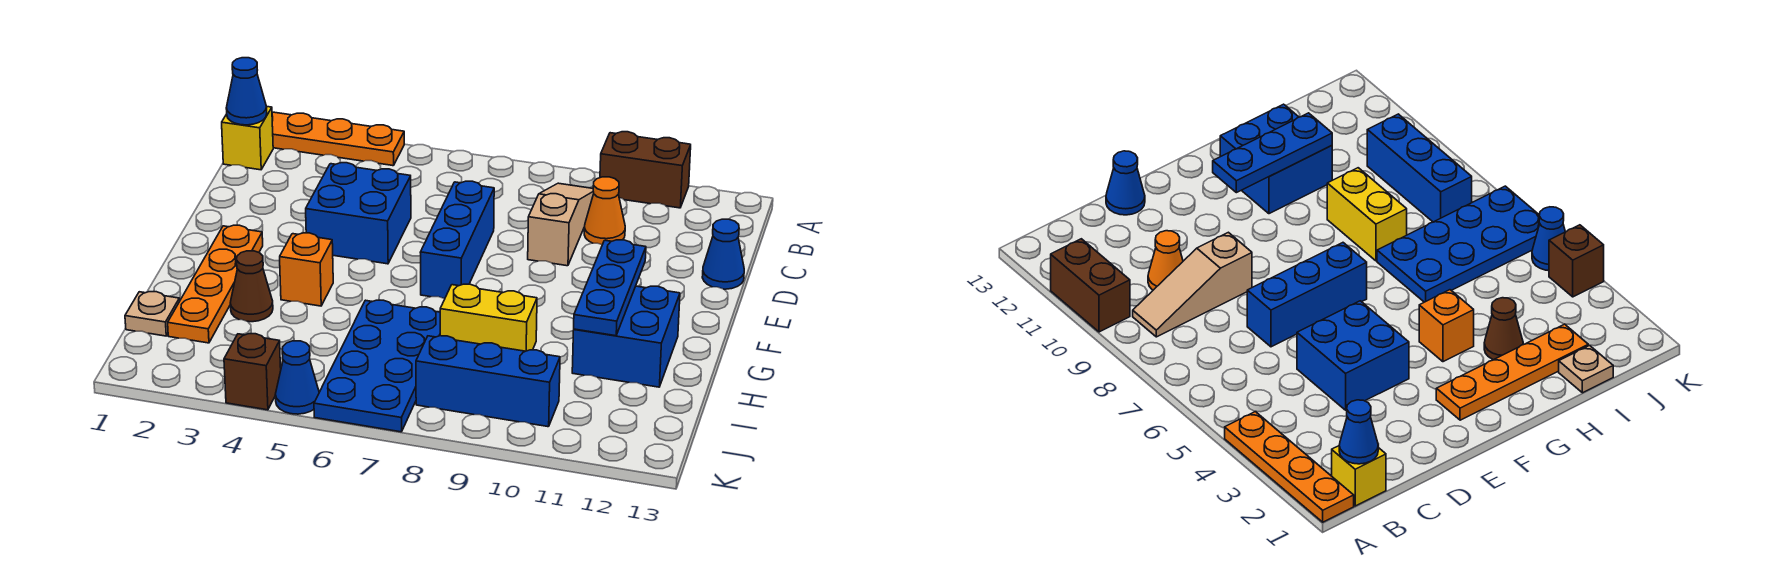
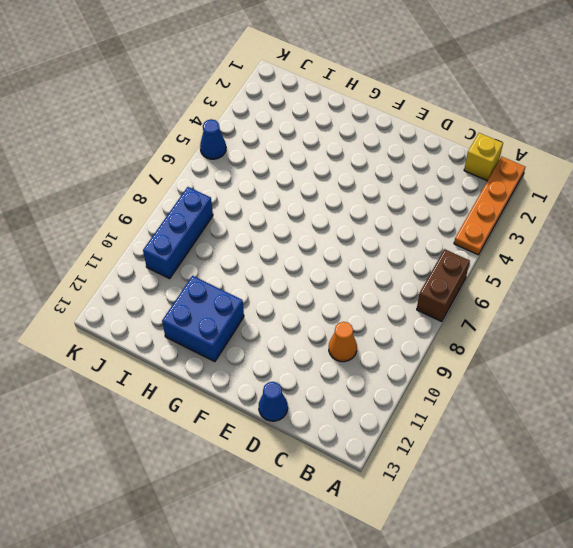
brown 1x2 brick [417,249,470,322] -> brown 1x2 brick moved to [600,132,691,208]
none -> tan 1x3 slope [528,183,594,266]
none -> blue 2x2 brick [306,163,411,264]
none -> blue 1x3 brick [420,181,494,299]

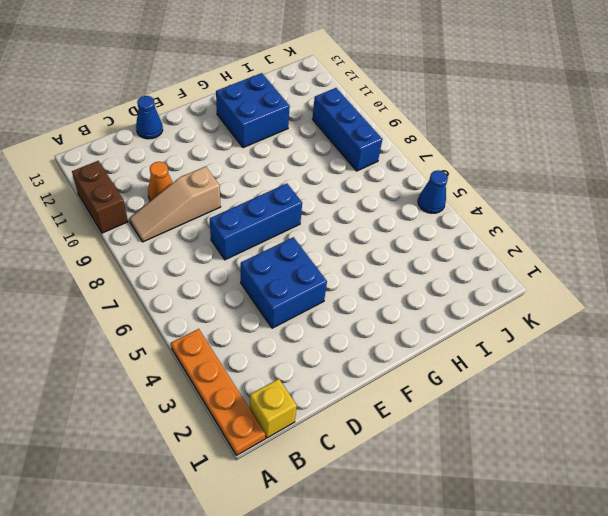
none -> orange 1x4 plate [168,225,263,343]
none -> orange 1x1 brick [280,233,333,306]
none -> brown 1x1 cone [230,251,273,322]

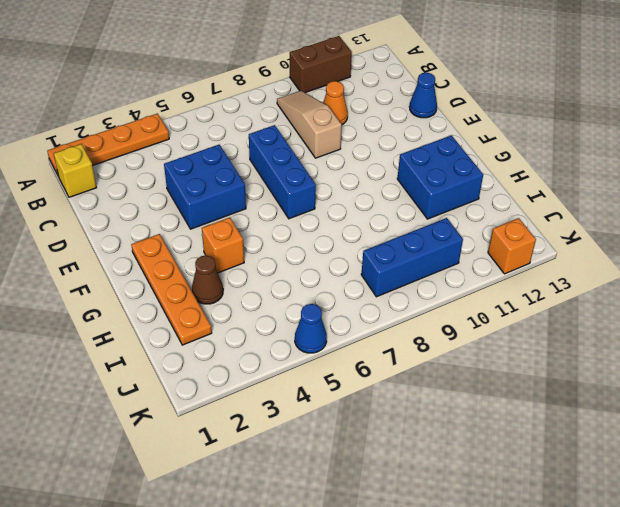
orange 1x1 brick [488,218,536,274] -> none
none -> blue 2x4 plate [314,300,440,432]
none -> yellow 1x2 brick [440,284,537,351]
none -> tan 1x1 plate [125,292,179,336]

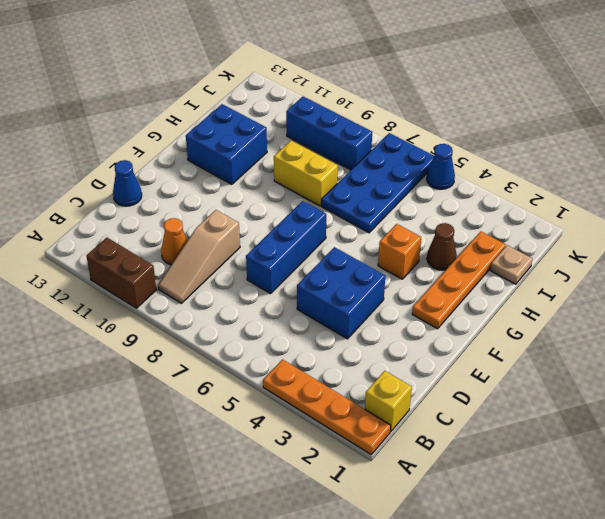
none -> brown 1x1 brick [224,334,281,410]
none -> blue 1x1 cone [226,58,267,125]
none -> blue 1x3 plate [574,240,646,336]

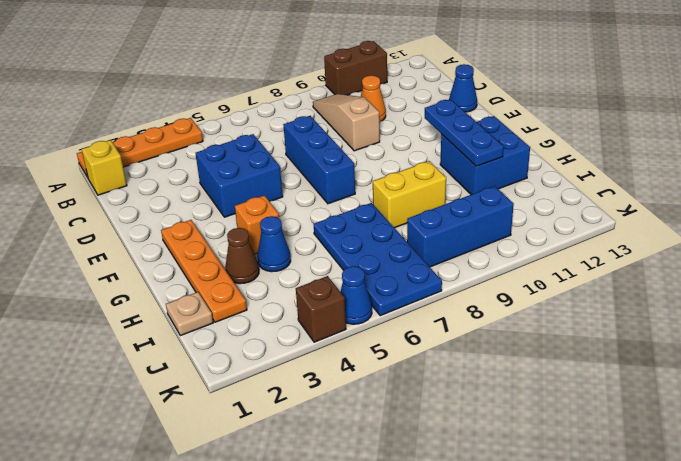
blue 1x1 cone [257,216,291,272] -> blue 1x1 cone moved to [226,58,267,125]

